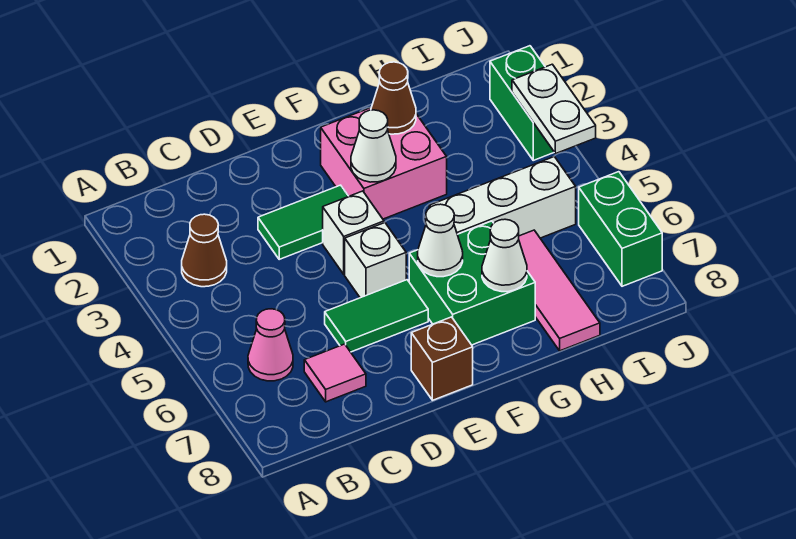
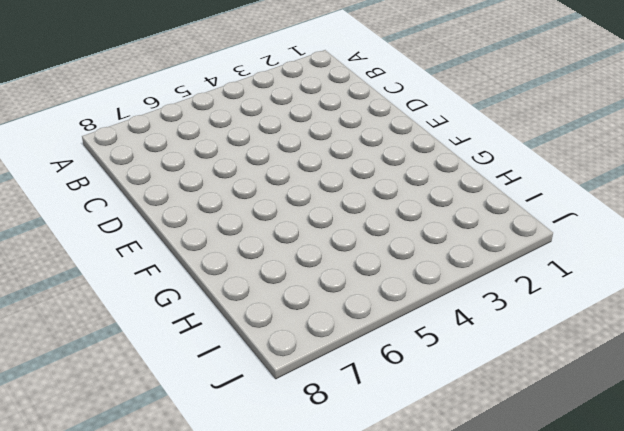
none -> brown 1x1 cone [182,214,227,287]
none -> pink 1x1 cone [248,309,293,381]
none -> pink 1x1 tile [304,344,366,402]

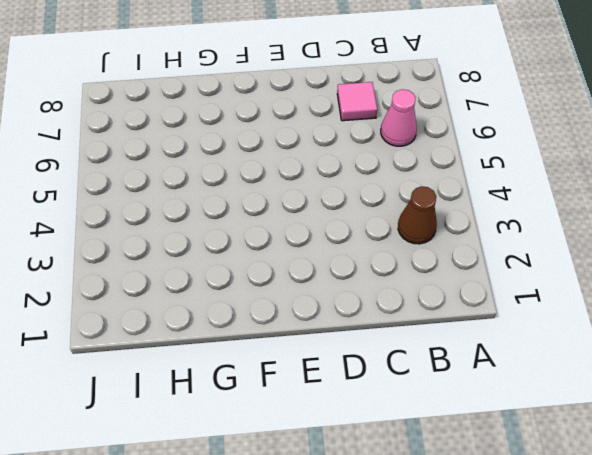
none -> green 1x2 tile [258,185,349,259]
none -> green 1x2 tile [325,280,428,352]
none -> white 1x1 brick [323,191,384,274]

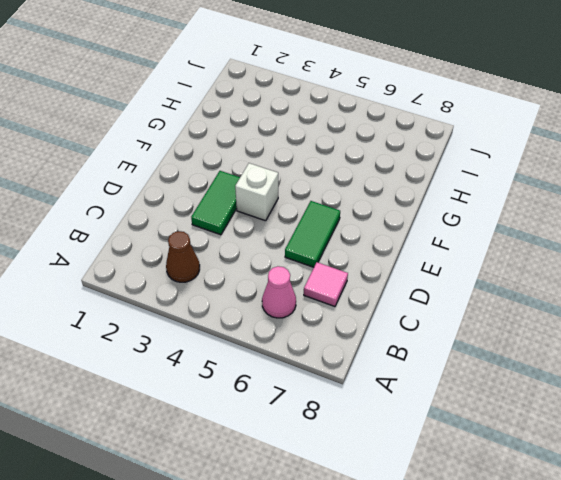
none -> white 1x1 brick [345,223,406,298]
none -> brown 1x1 brick [411,317,473,400]
none -> pink 2x2 brick [321,108,447,219]

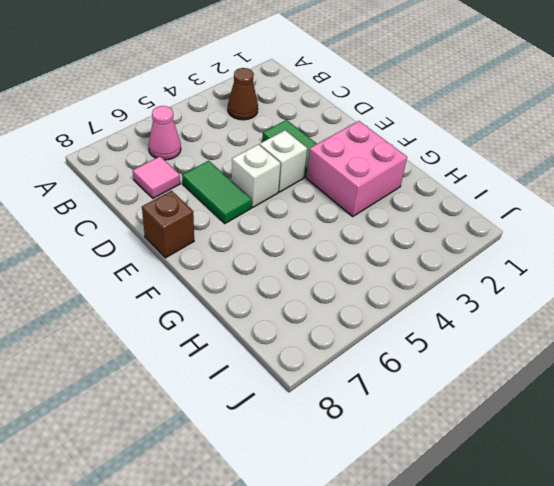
none -> green 2x2 brick [409,221,535,345]
none -> white 1x3 brick [429,157,576,238]
none -> pink 1x3 tile [519,230,600,351]

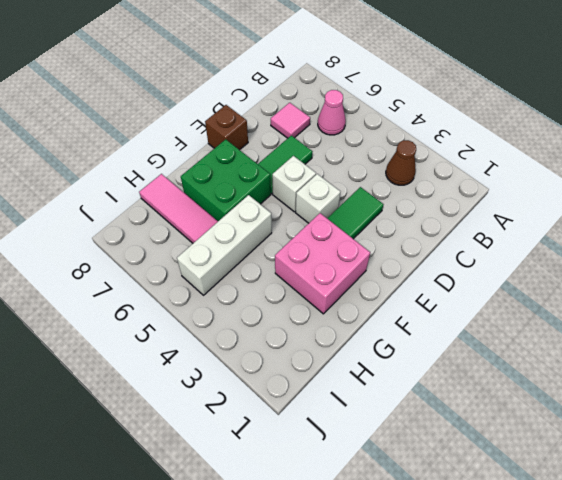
none -> green 1x2 brick [490,46,554,160]
none -> green 1x2 brick [579,172,662,286]
none -> white 1x1 cone [351,110,396,182]

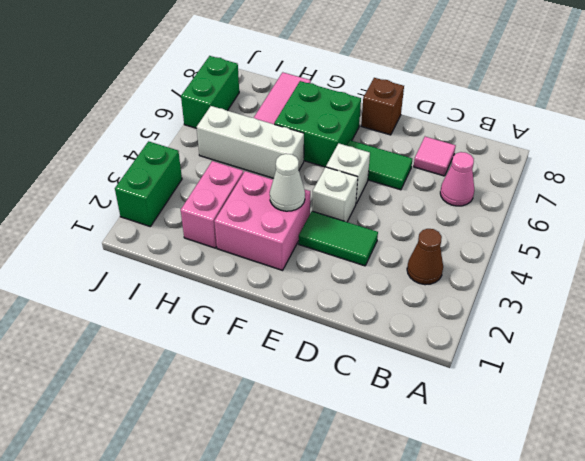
pink 1x2 brick [181,161,243,248] -> none
none -> white 1x1 cone [418,204,463,277]
none -> brown 1x1 cone [371,62,416,134]
none -> white 1x1 cone [482,219,527,292]

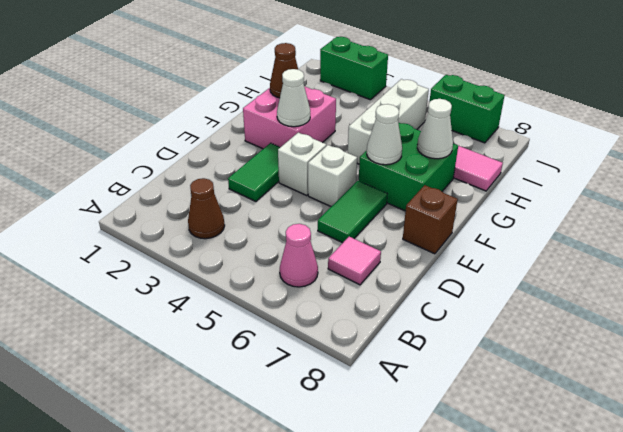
none -> white 1x2 plate [512,64,596,154]

